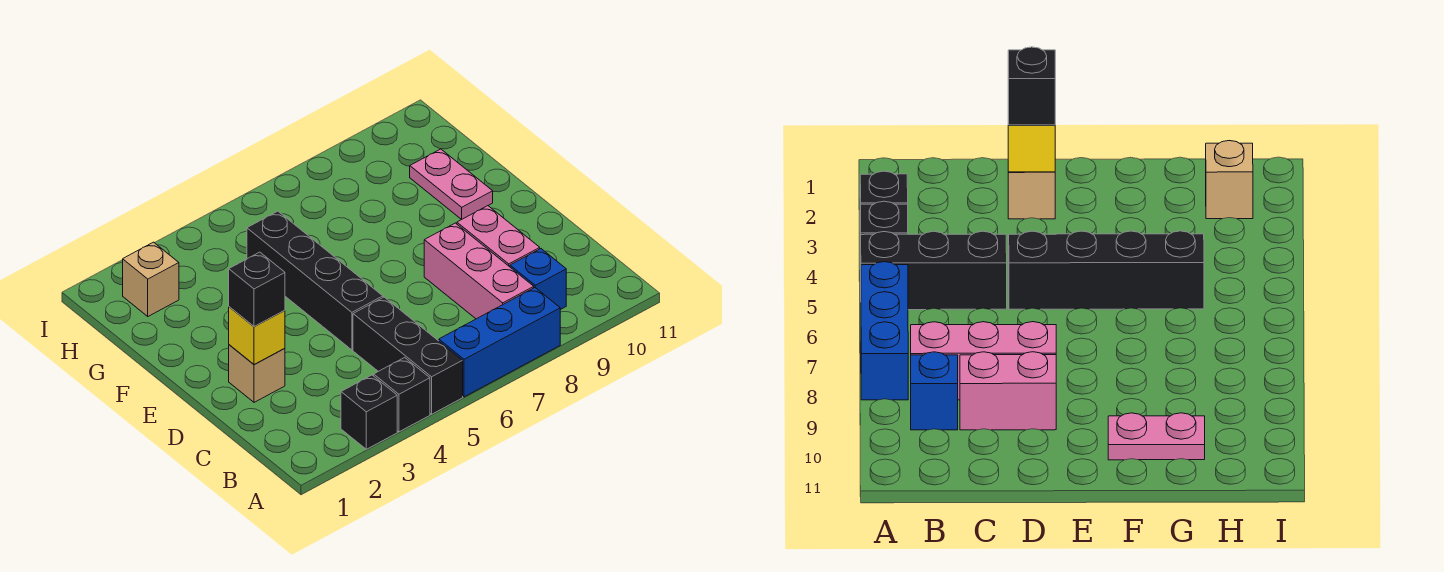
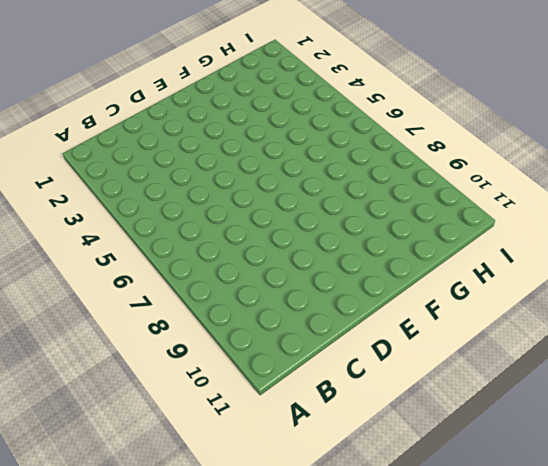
none -> black 1x1 brick [341,375,397,449]
none -> black 1x1 brick [374,357,430,432]
none -> black 1x3 brick [353,297,463,414]

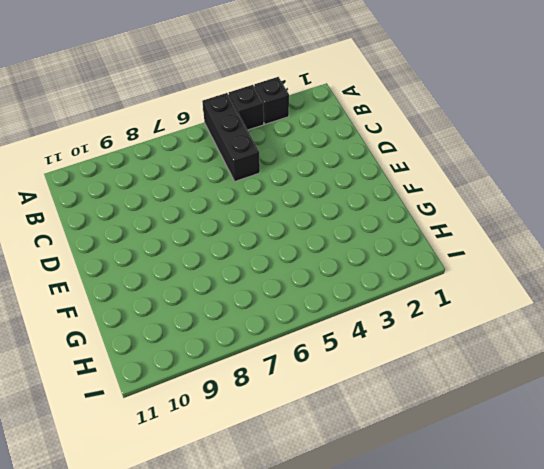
none -> blue 1x3 brick [439,288,560,397]
none -> pink 1x3 brick [424,223,534,319]
none -> blue 1x1 brick [510,249,566,310]

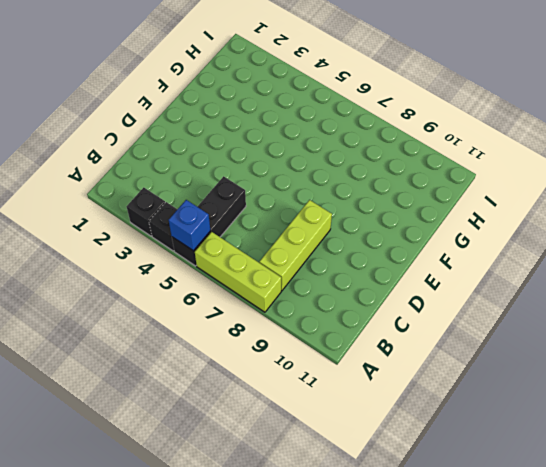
blue 1x1 brick [169,200,210,251] -> blue 1x1 brick moved to [510,249,566,310]
lime 1x3 brick [195,232,281,312] -> blue 1x3 brick [439,288,560,397]
lime 1x3 brick [259,200,332,291] -> pink 1x3 brick [424,223,534,319]
none -> pink 1x2 brick [457,206,540,267]
none -> tan 1x1 brick [229,345,285,402]
none -> black 1x4 brick [247,211,383,350]

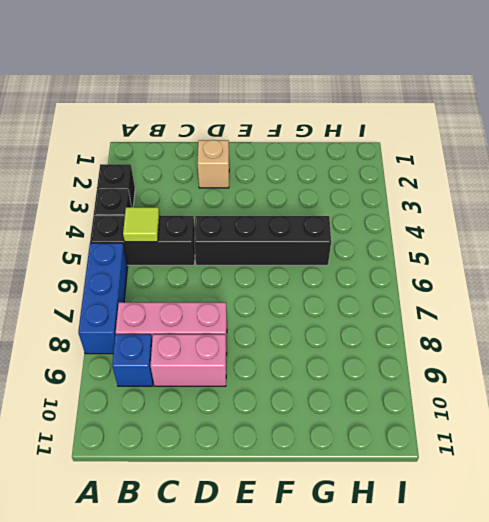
lime 1x1 tile [123,207,160,242] -> none
none -> pink 1x2 plate [410,149,493,220]
none -> tan 1x1 brick [123,242,179,316]
none -> yellow 1x1 brick [229,307,285,364]

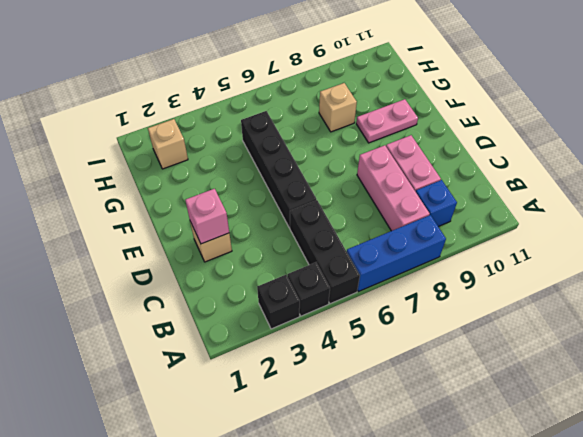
pink 1x1 brick [185,189,229,244] -> yellow 1x1 brick [229,307,285,364]
pink 1x2 plate [356,99,418,143] -> pink 1x2 plate turned to [410,149,493,220]
tan 1x1 brick [319,83,357,132] -> none
none -> black 1x1 brick [229,252,285,326]

